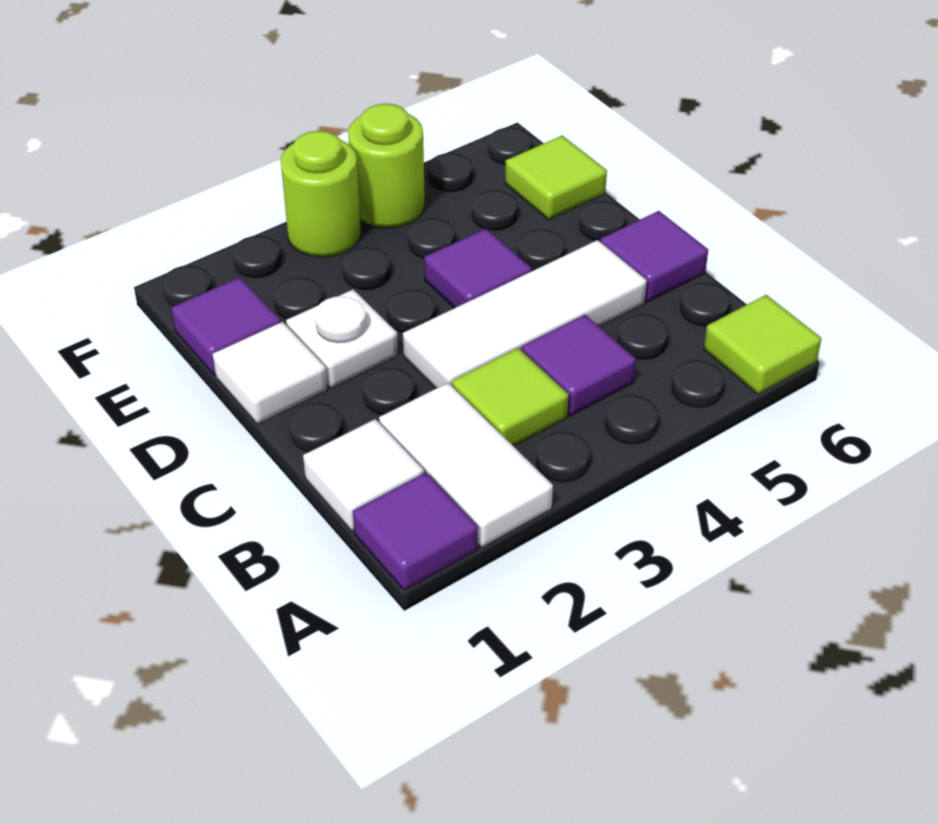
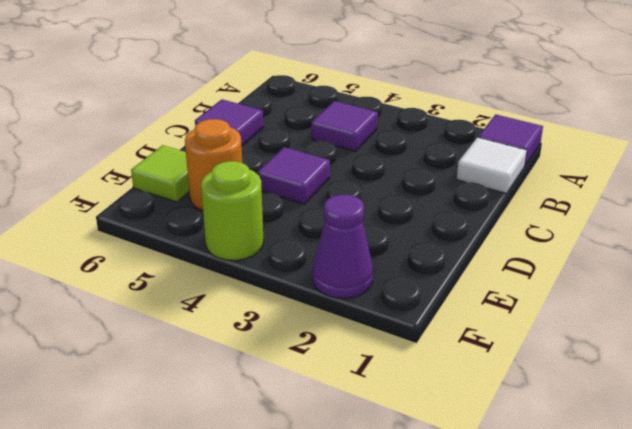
orange 1x1 round brick [185,119,242,210] -> none
purple 1x1 cone [313,195,373,298] -> none
none -> white 1x2 tile [379,383,553,548]
none -> lime 1x1 tile [704,295,822,394]
none -> lime 1x1 tile [452,348,569,446]

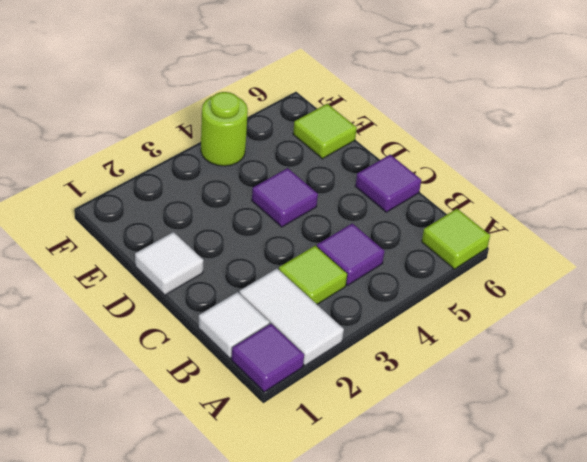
none -> white 1x3 tile [403,240,647,388]
none -> white 1x1 plate [286,290,398,388]
none -> purple 1x1 tile [171,277,281,375]

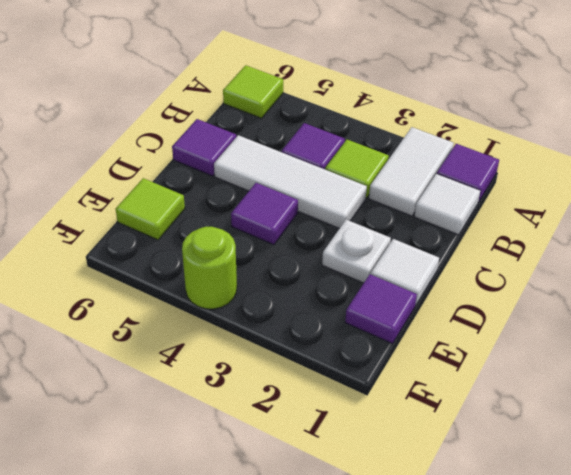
none -> lime 1x1 round brick [281,131,361,257]

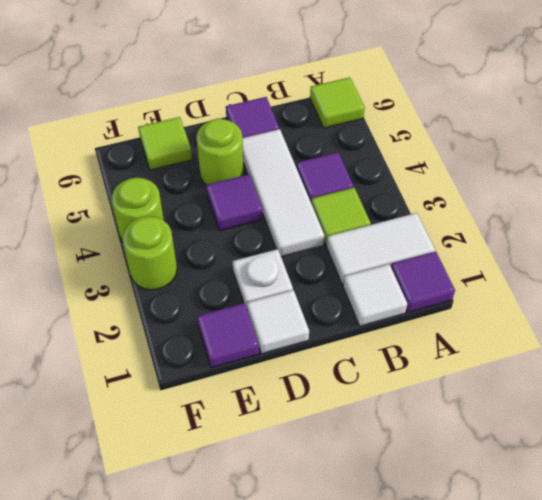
lime 1x1 round brick [196,119,244,185] -> none

